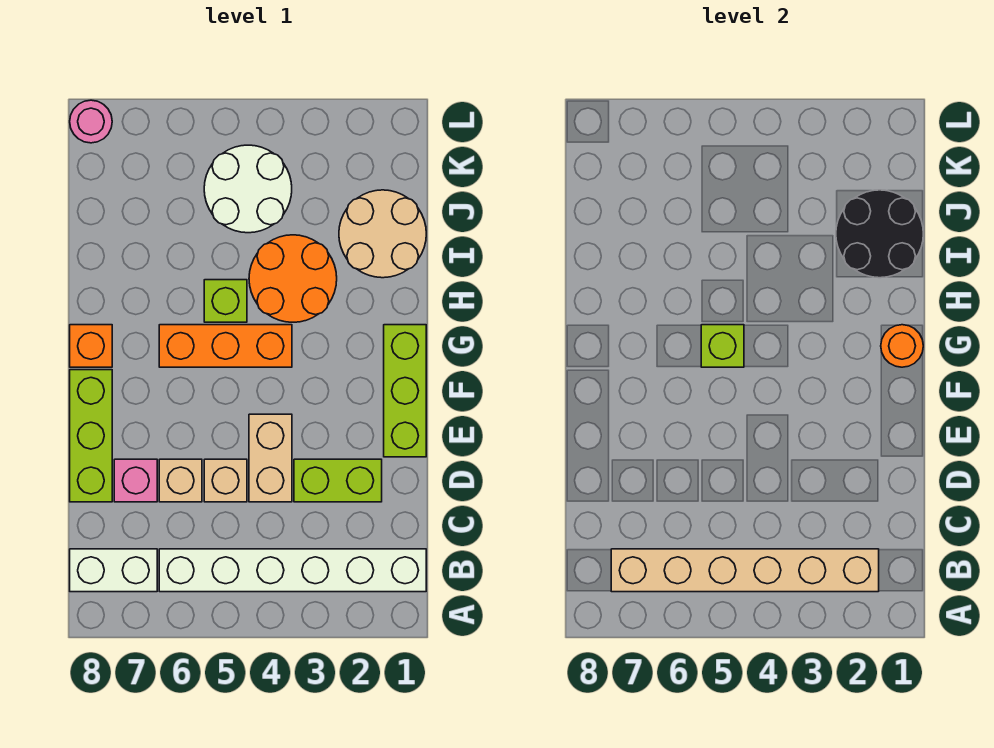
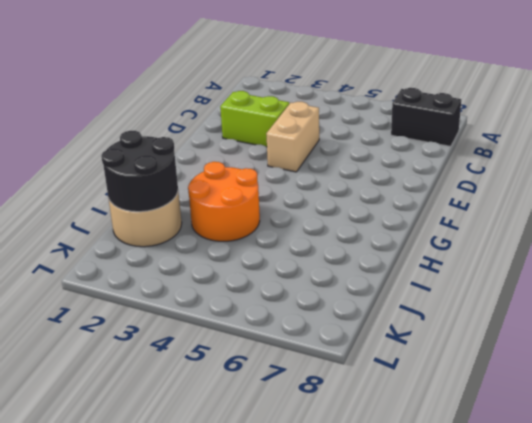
black 1x2 brick [391,88,461,146] -> white 1x2 brick [70,549,157,592]
none -> white 1x6 brick [159,549,426,592]
none -> tan 1x1 brick [204,459,247,502]
none -> tan 1x1 brick [159,459,202,502]

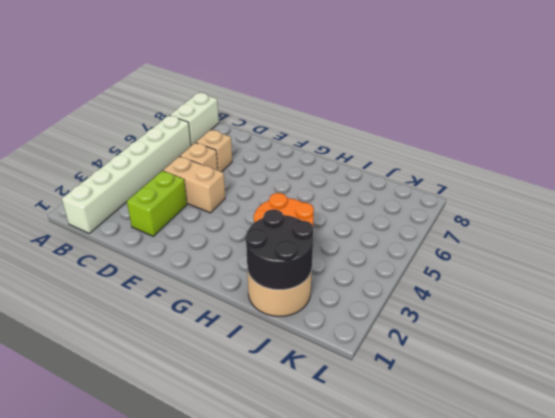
none -> pink 1x1 brick [114,459,157,502]
none -> lime 1x3 brick [70,370,112,502]
none -> lime 1x3 brick [384,325,426,457]

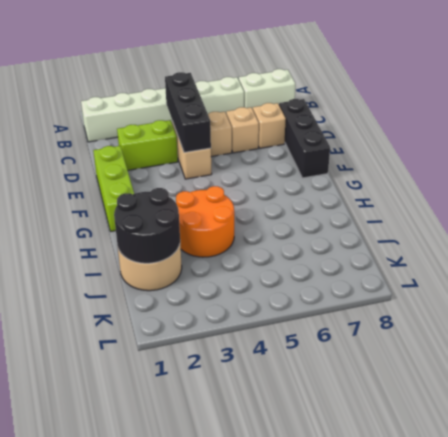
black 1x3 brick [165,72,211,152] -> none
tan 1x1 brick [253,103,286,148] -> pink 1x1 brick [114,459,157,502]
black 1x3 brick [279,99,330,178] -> lime 1x3 brick [70,370,112,502]
none -> orange 1x3 brick [159,325,292,367]
none -> orange 1x1 brick [70,325,112,367]
none -> lime 1x1 brick [204,280,247,322]

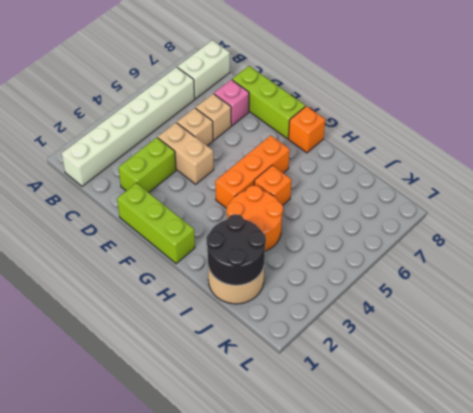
orange 1x1 brick [254,165,291,205] -> lime 1x1 brick [204,280,247,322]
none -> white 2x2 round brick [204,145,292,233]
none -> pink 1x1 round brick [70,100,112,143]
none -> tan 1x6 brick [611,549,879,592]

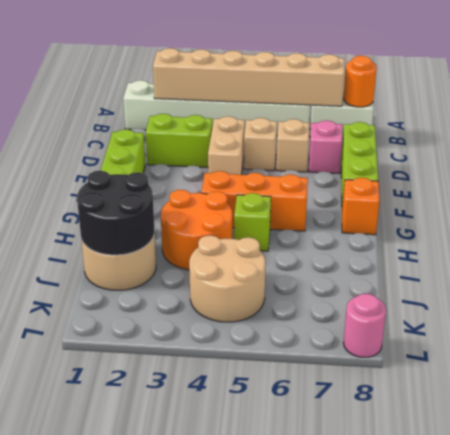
orange 1x1 round brick [343,56,377,107] -> orange 1x1 round brick moved to [881,325,923,367]
tan 2x2 round brick [189,235,266,322] -> white 2x2 round brick [204,145,292,233]
none -> lime 1x1 brick [701,325,744,367]

